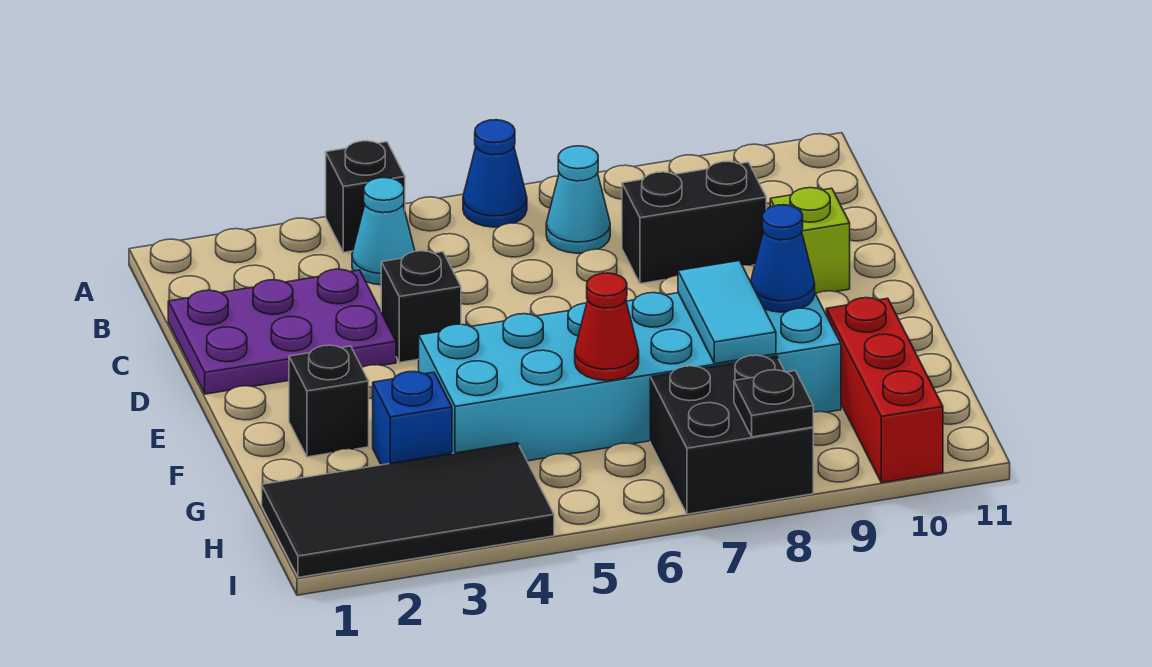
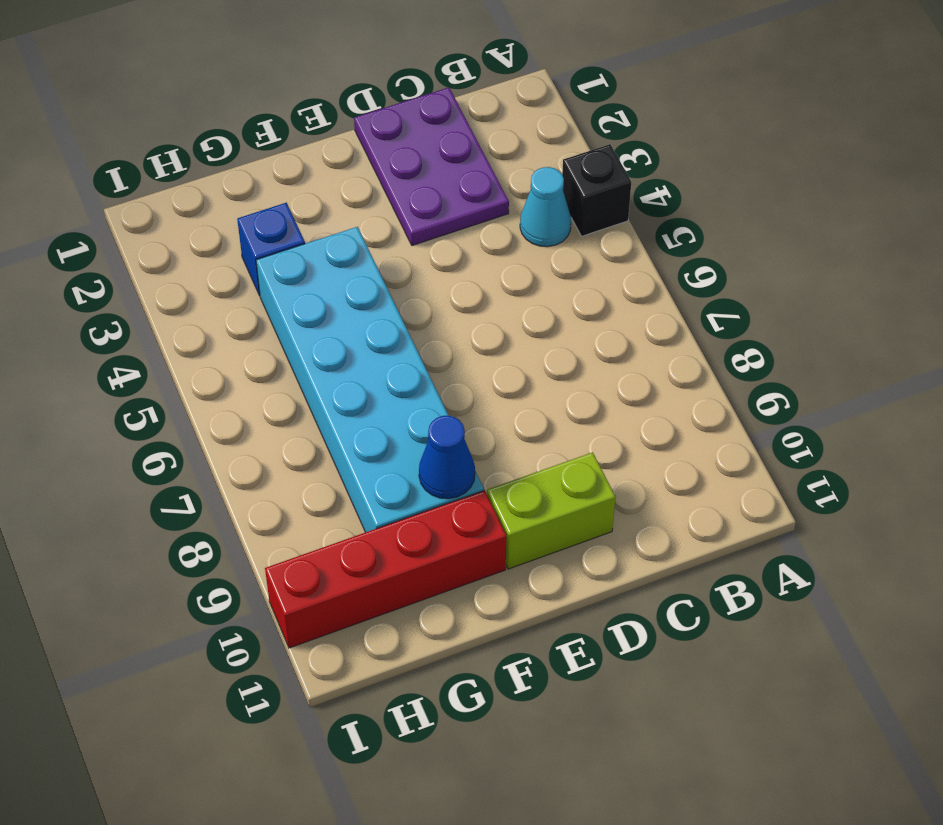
lime 1x2 brick [487,452,615,569] -> lime 1x1 brick [770,188,850,294]
red 1x4 brick [265,490,506,648] -> red 1x3 brick [826,298,943,483]
none -> blue 1x1 cone [463,120,527,227]
none -> cyan 1x1 cone [546,146,610,253]
none -> black 1x2 brick [622,162,766,284]

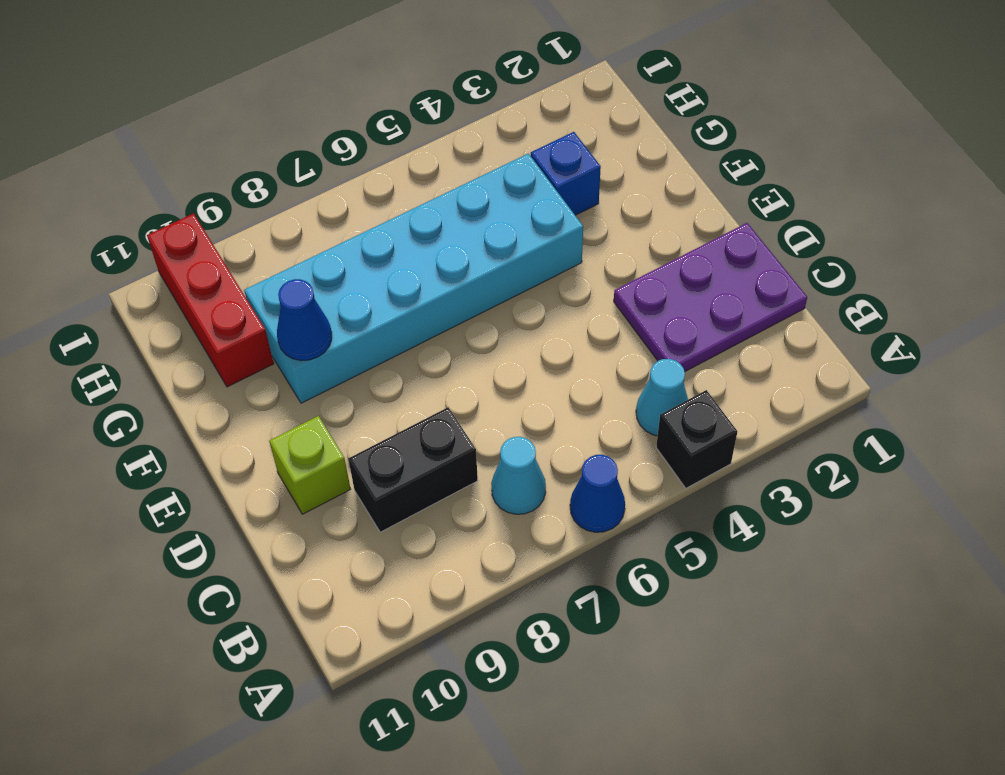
none -> black 1x1 brick [381,251,461,363]
none -> black 1x1 brick [289,345,369,457]
none -> black 2x4 tile [262,443,554,578]

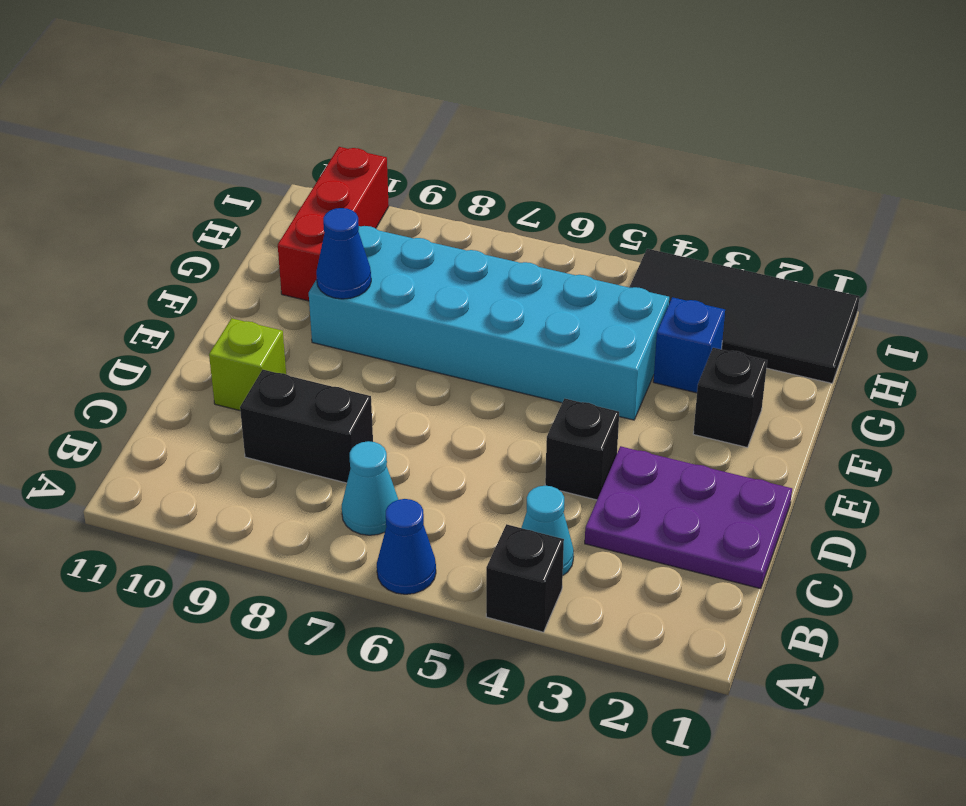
none -> black 2x2 brick [650,355,813,514]
none -> cyan 1x2 tile [678,261,776,364]
none -> red 1x1 cone [575,273,639,380]

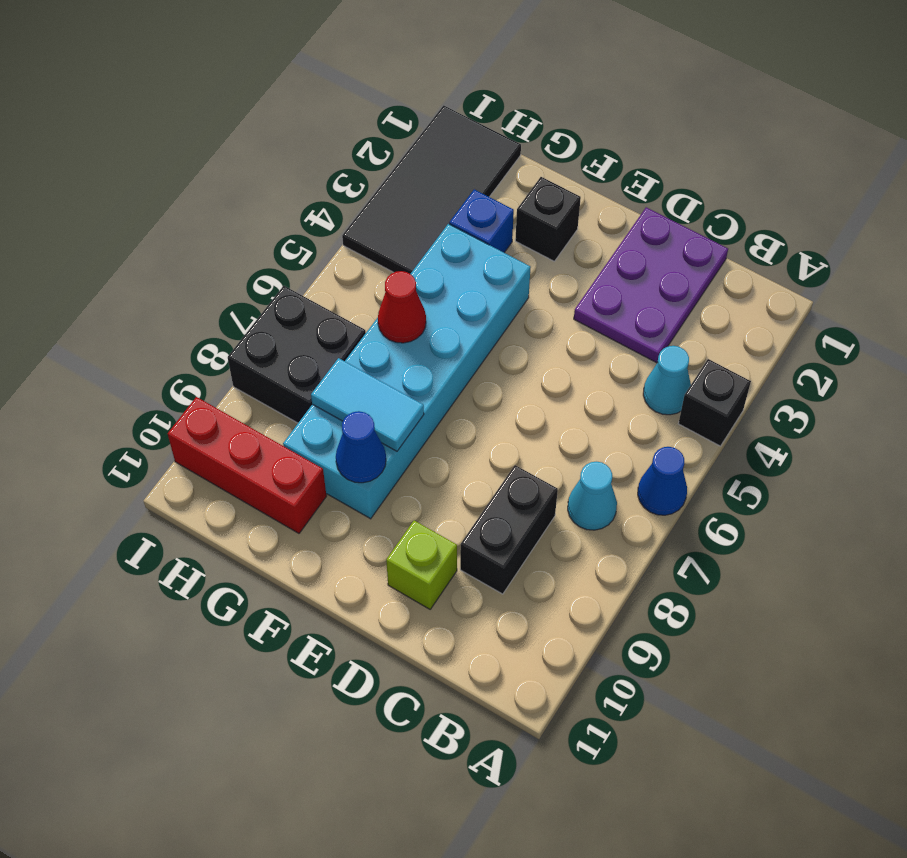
none -> black 1x1 brick [381,251,461,363]
none -> black 1x1 plate [734,370,813,437]

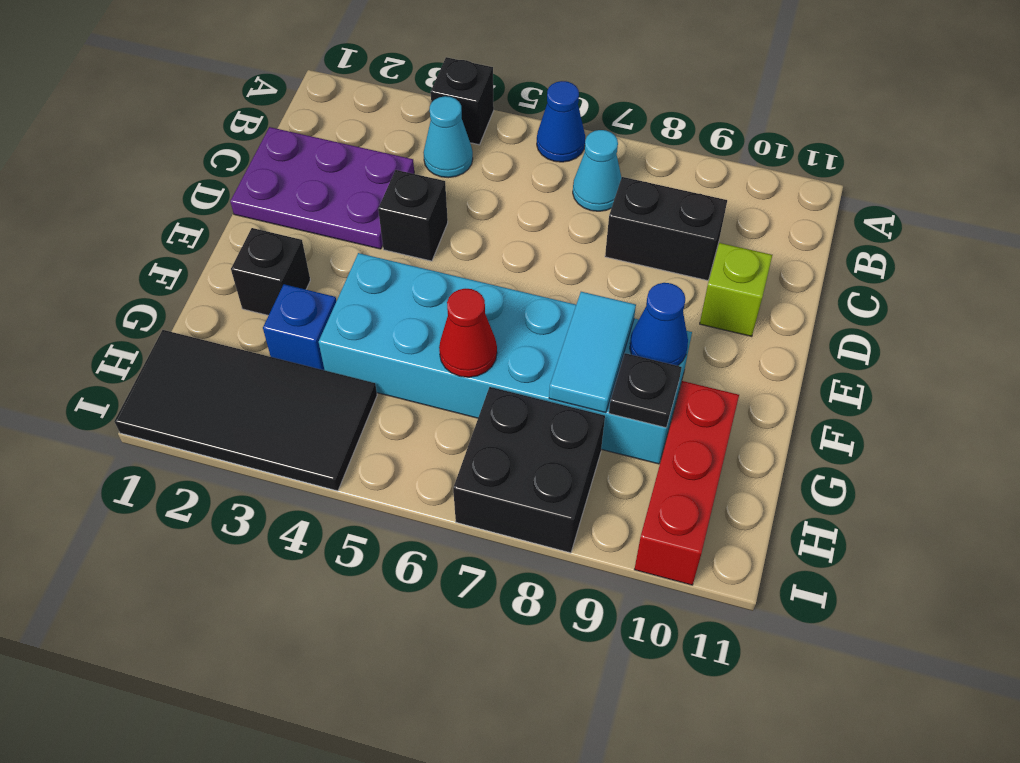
black 1x1 plate [609,353,682,428] -> black 1x1 plate moved to [734,370,813,437]

